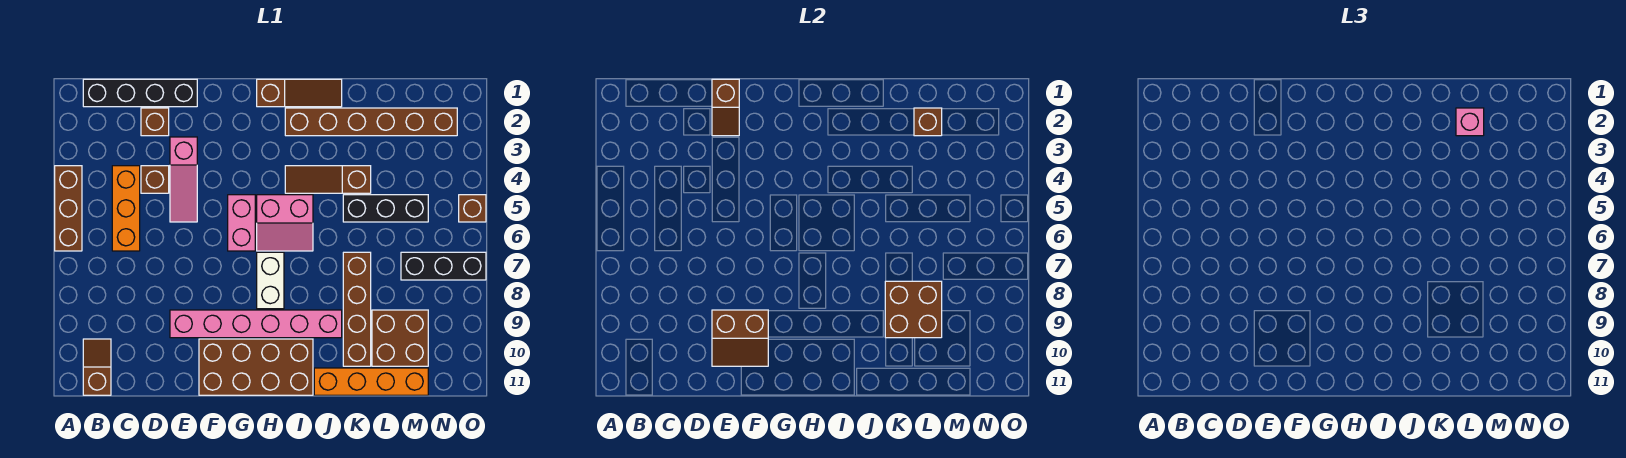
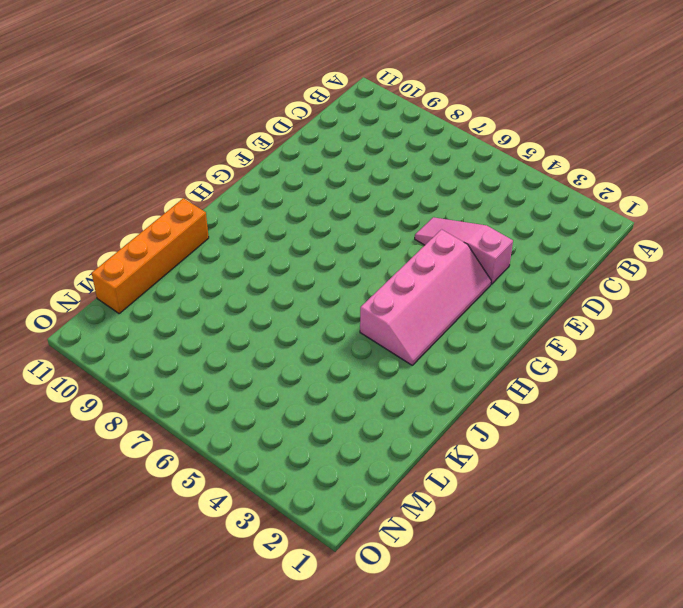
pink 2x4 slope [360,229,491,365] -> brown 1x3 slope [285,166,371,193]
none -> brown 1x3 brick [55,166,82,251]
none -> black 1x4 brick [83,79,197,107]
none -> brown 1x2 slope [83,339,111,395]

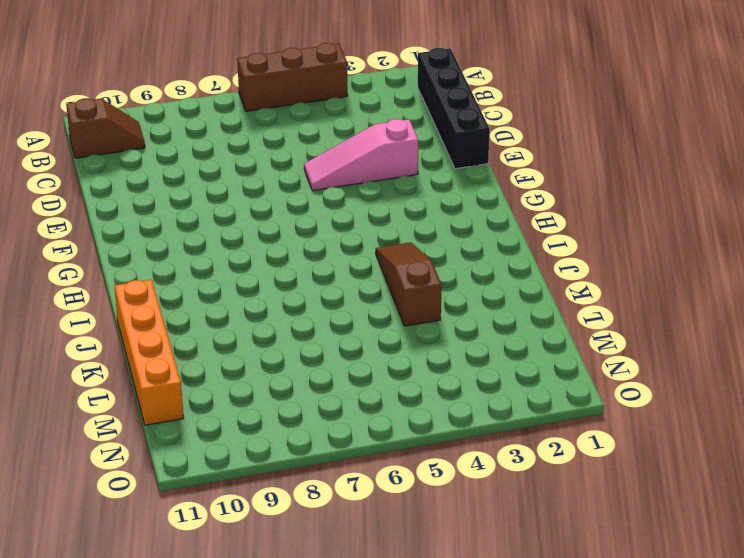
none -> orange 1x3 brick [112,166,140,251]
none -> brown 1x1 brick [141,108,169,136]
none -> brown 1x1 brick [141,166,169,193]

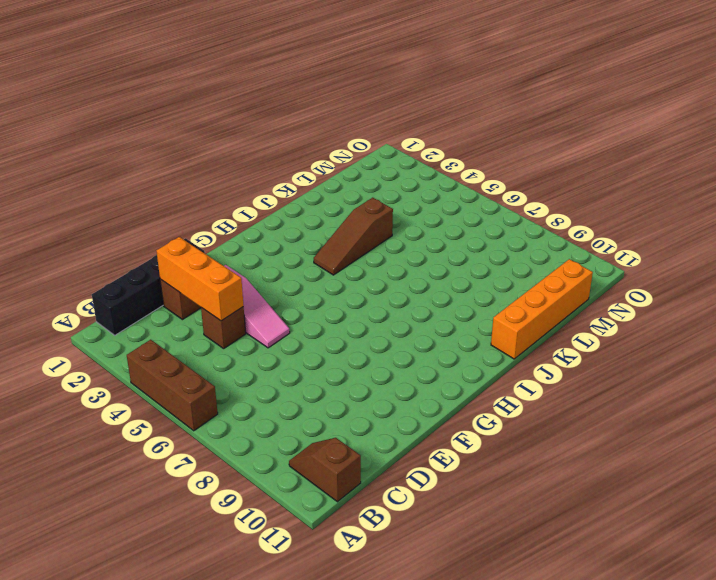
orange 1x3 brick [157,237,244,321] -> orange 1x3 brick moved to [112,166,140,251]
none -> pink 1x6 brick [170,310,342,338]
none -> brown 2x4 brick [199,339,313,395]
none -> pink 1x2 brick [228,195,255,251]

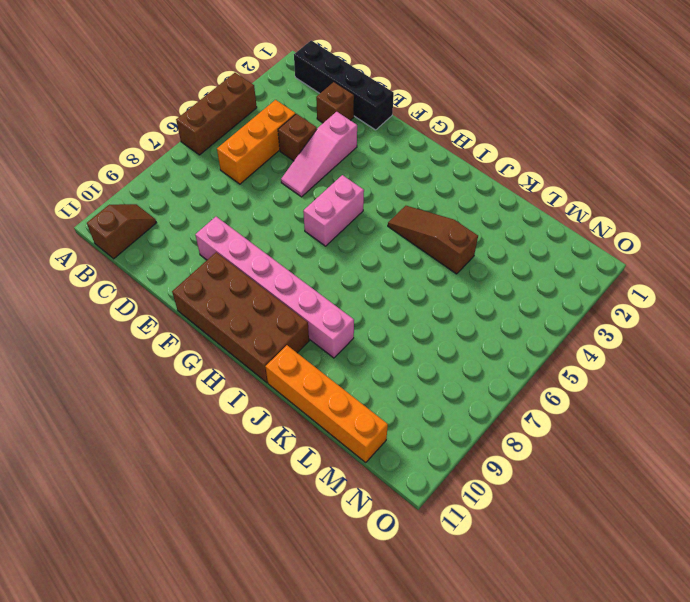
none -> brown 1x3 slope [257,79,342,107]
none -> pink 2x2 slope [257,195,313,251]
none -> white 1x2 brick [257,252,284,309]

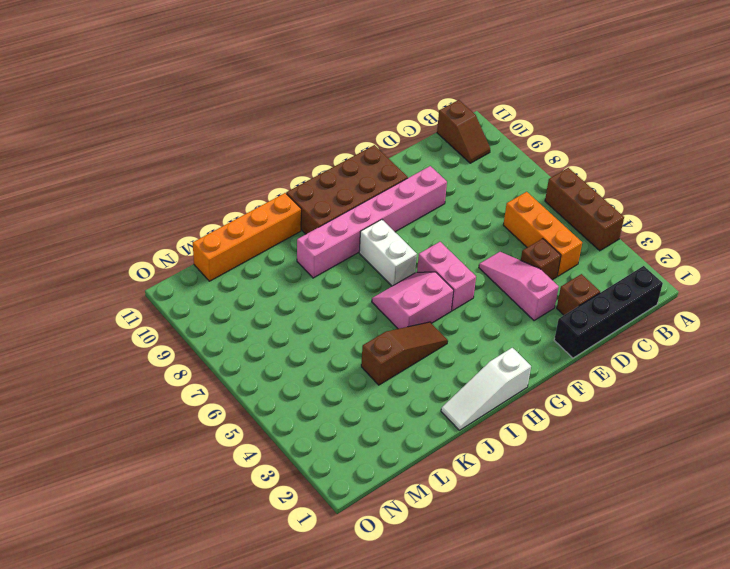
white 1x3 slope [441,348,531,430] -> brown 1x3 slope [257,79,342,107]
none -> brown 1x6 brick [285,108,457,136]
none -> black 1x3 brick [343,195,428,222]
none -> brown 1x4 brick [343,252,371,366]

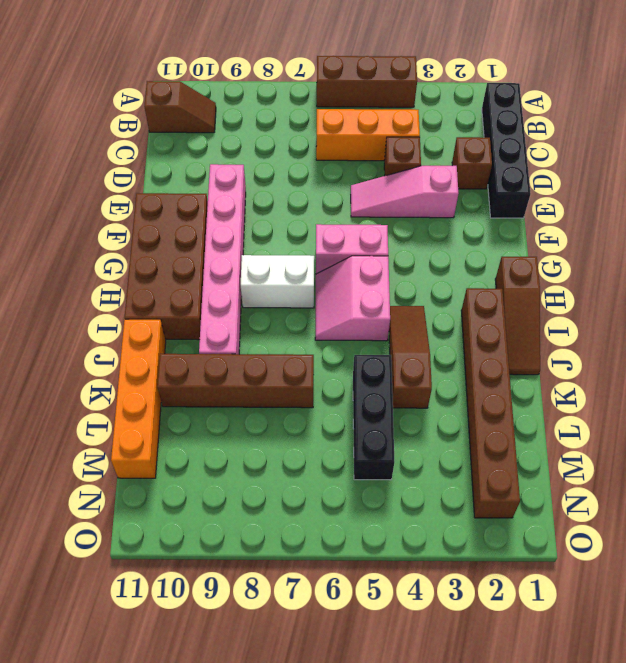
none -> brown 2x2 brick [372,310,428,366]
none -> black 1x3 brick [401,252,486,280]
none -> brown 1x1 brick [459,195,486,222]

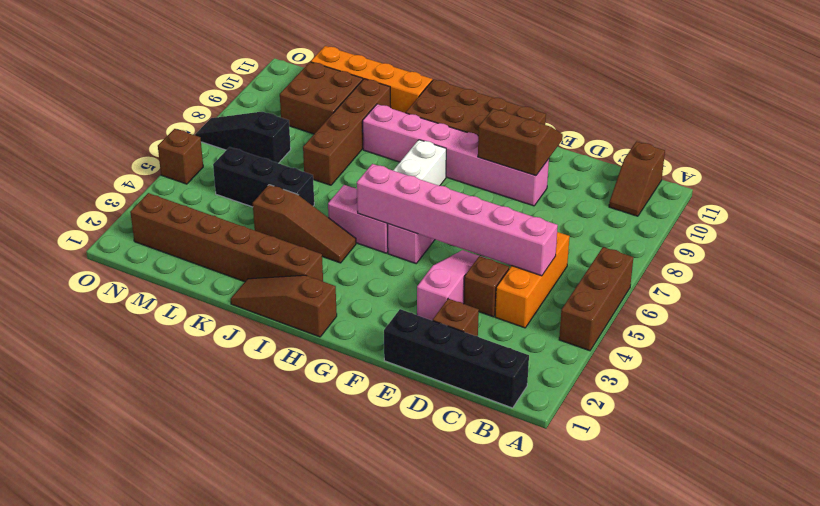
pink 1x6 brick [357,164,558,276] -> none
black 1x3 slope [195,112,291,163] -> black 1x3 brick [401,252,486,280]
none -> brown 1x2 slope [712,79,739,136]
none -> brown 2x2 brick [885,281,942,338]
none -> brown 1x1 brick [914,108,942,136]

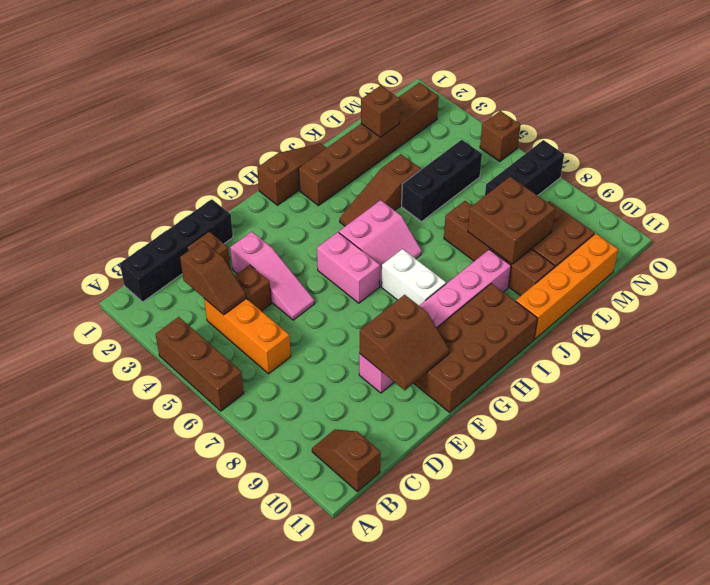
brown 1x2 slope [180,241,246,315] -> brown 1x2 slope moved to [712,79,739,136]
none -> pink 1x1 brick [1456,108,1484,136]

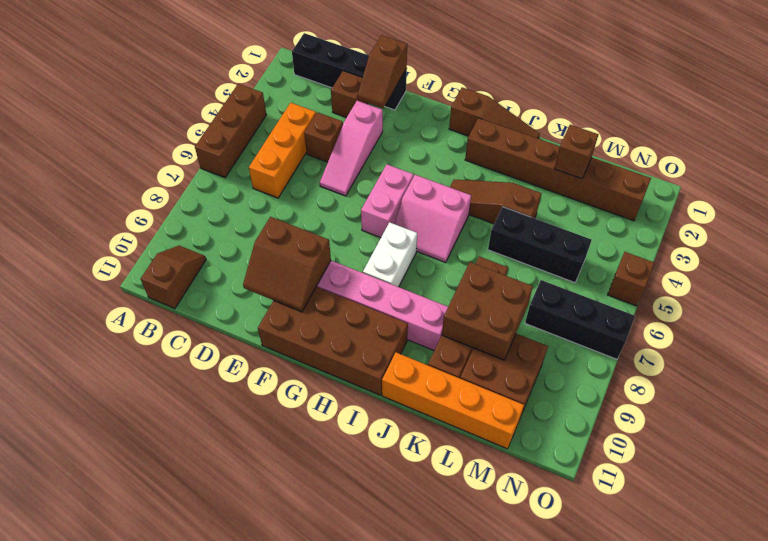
none -> pink 1x1 brick [1456,108,1484,136]

